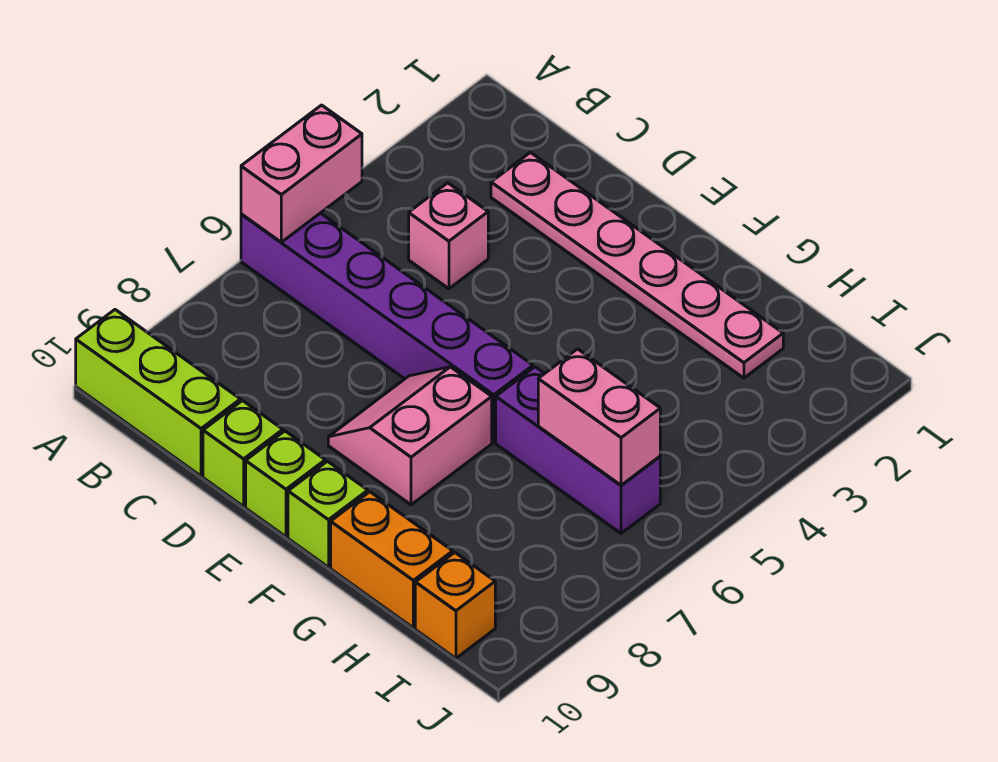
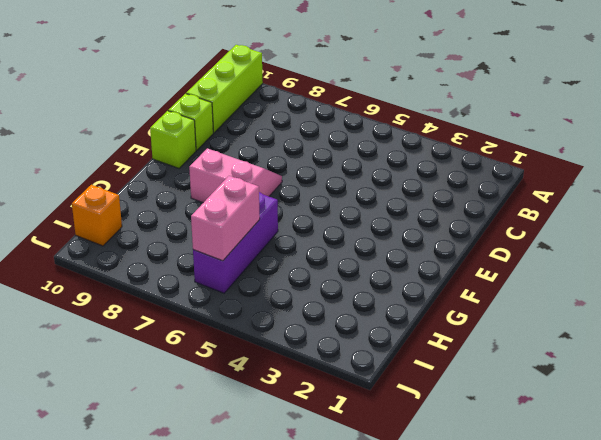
none -> purple 1x6 brick [241,213,533,442]
none -> pink 1x6 plate [491,153,783,378]
none -> pink 1x1 brick [409,183,488,289]

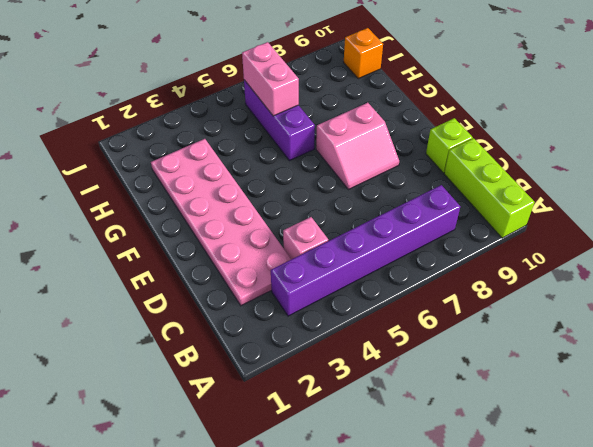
purple 1x6 brick [271,185,460,316] -> purple 1x6 brick turned to [241,213,533,442]
pink 2x6 plate [151,139,291,306] -> pink 1x6 plate [491,153,783,378]
none -> lime 1x1 brick [246,431,325,537]
none -> lime 1x1 brick [288,461,368,567]
none -> orange 1x2 brick [331,492,453,628]

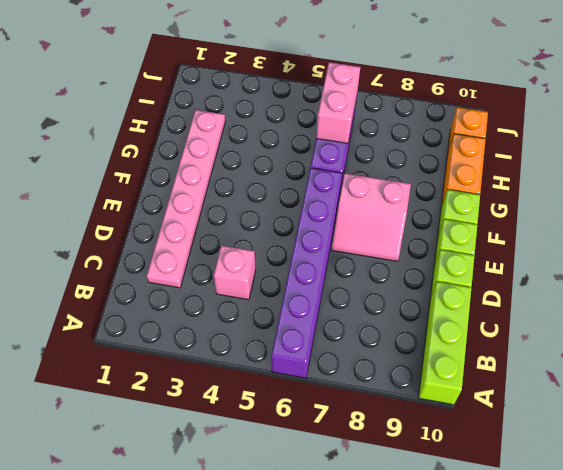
none -> pink 1x2 brick [241,105,362,242]

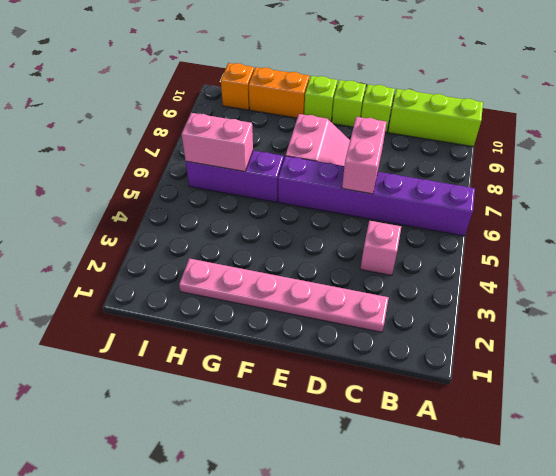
pink 1x2 brick [342,117,387,194] -> pink 1x2 brick moved to [241,105,362,242]

